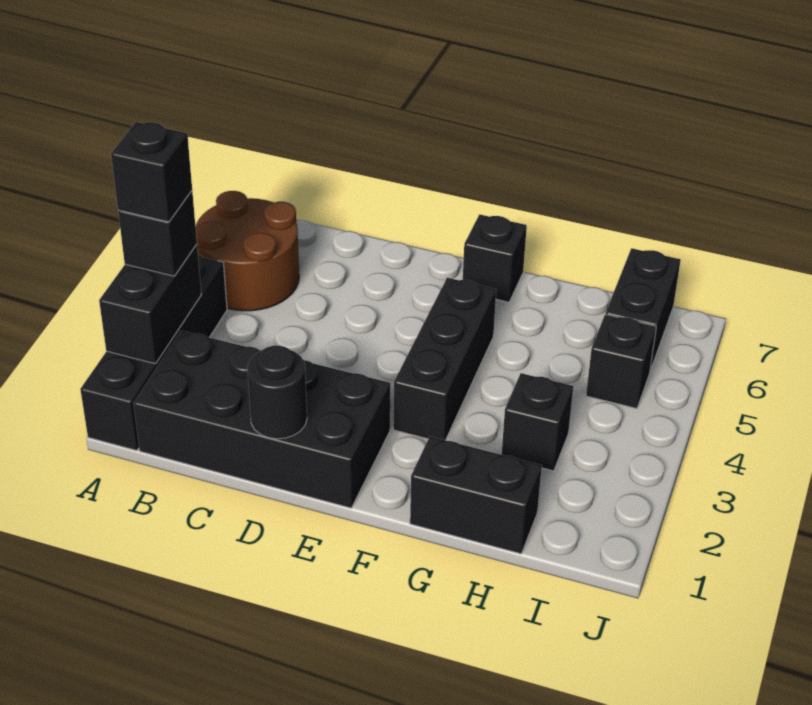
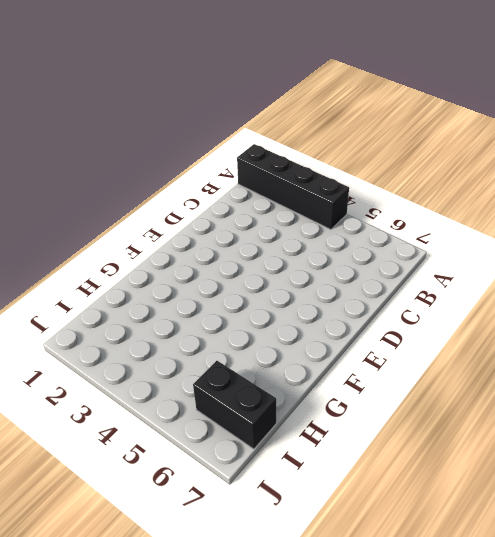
none -> brown 2x2 round brick [196,191,299,311]
none -> black 2x4 brick [133,331,390,508]
none -> black 1x3 brick [393,278,496,440]

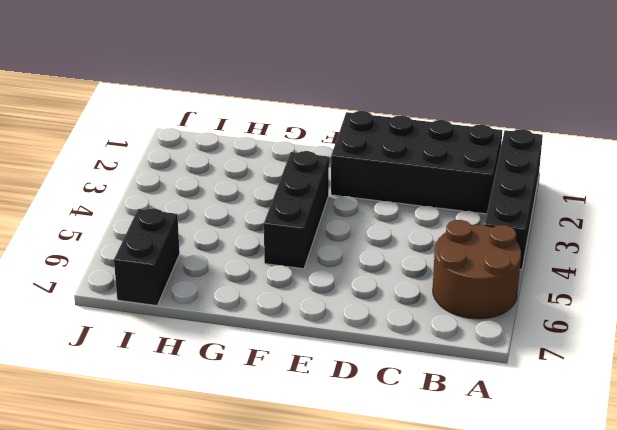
none -> black 1x1 brick [463,214,527,302]
none -> black 1x2 brick [410,437,542,554]
none -> black 1x1 brick [502,373,573,471]

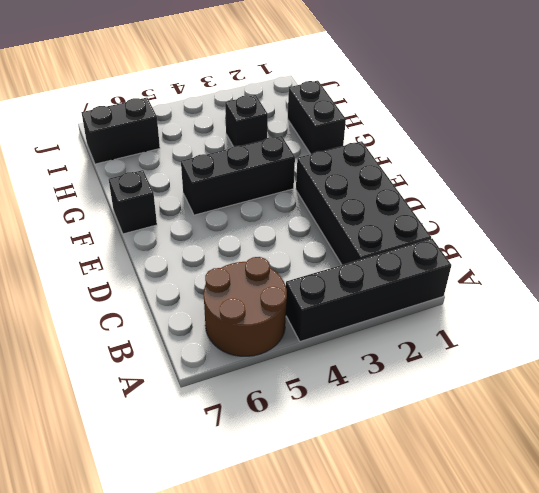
none -> black 1x1 brick [586,315,656,409]
none -> black 1x2 brick [99,244,201,364]
none -> black 1x1 round brick [247,346,307,439]

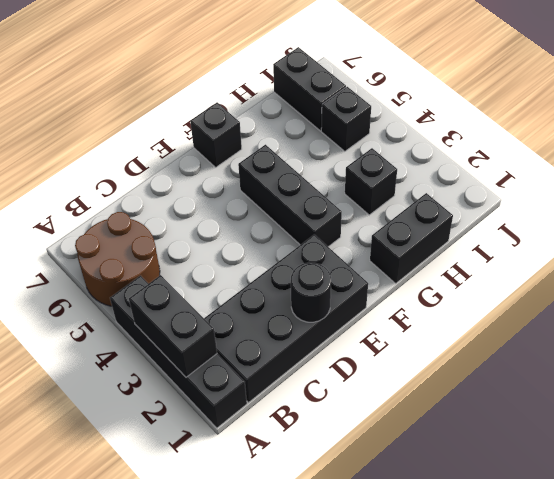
none -> black 1x1 brick [118,191,197,276]
none -> black 1x1 brick [111,122,192,222]

